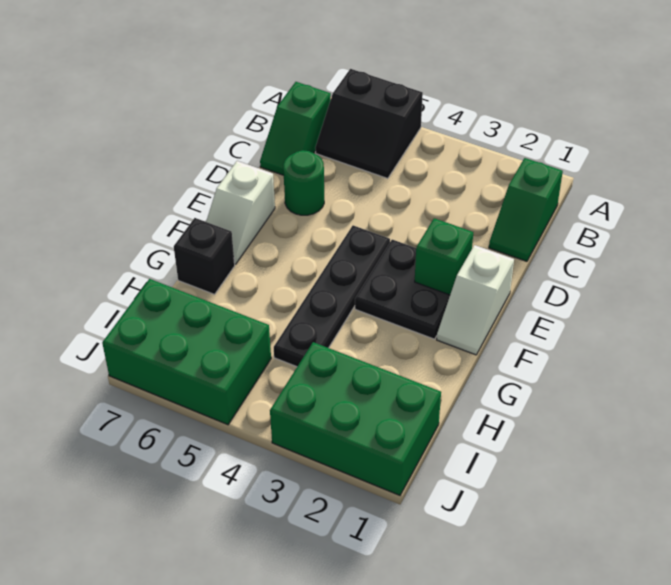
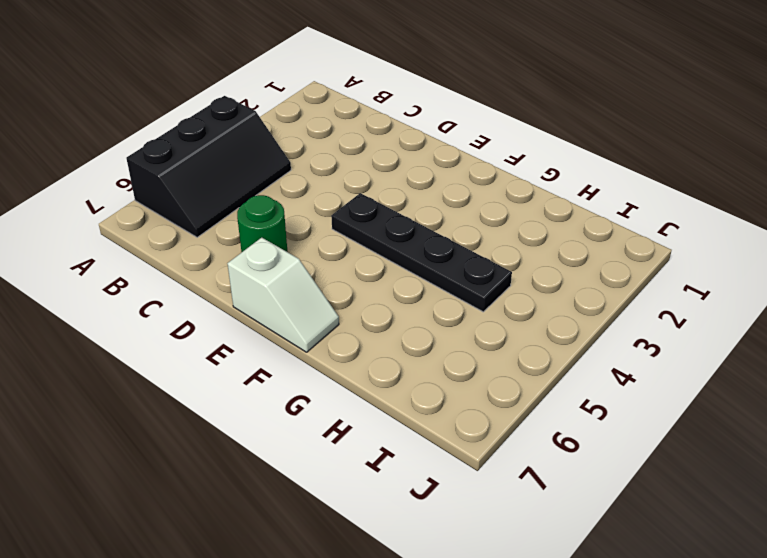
black 2x3 slope [126,96,291,237] -> black 2x2 slope [315,69,423,179]
none -> green 1x2 slope [489,158,563,261]
none -> green 1x2 slope [260,82,331,175]
none -> white 1x2 slope [437,245,514,355]

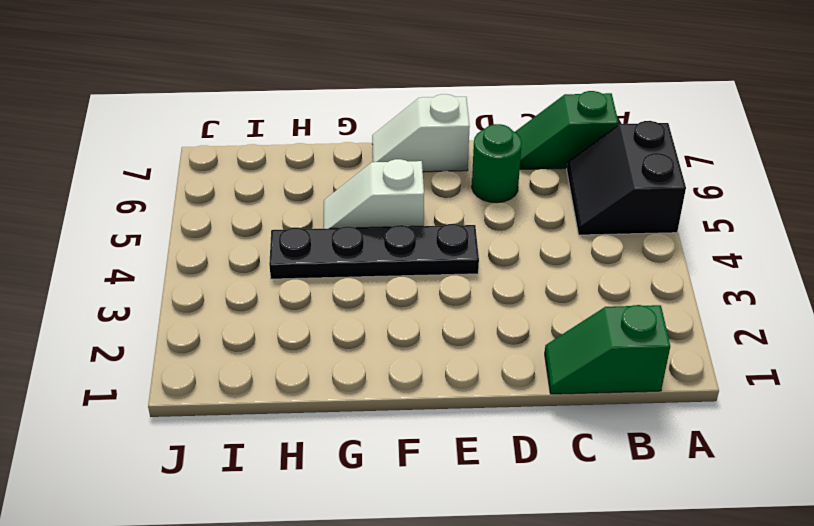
white 1x2 slope [323,159,424,229] -> white 1x2 slope moved to [437,245,514,355]
none -> black 2x2 plate [355,240,450,339]
none -> black 1x1 brick [174,218,235,294]
none -> green 2x3 brick [270,342,441,495]

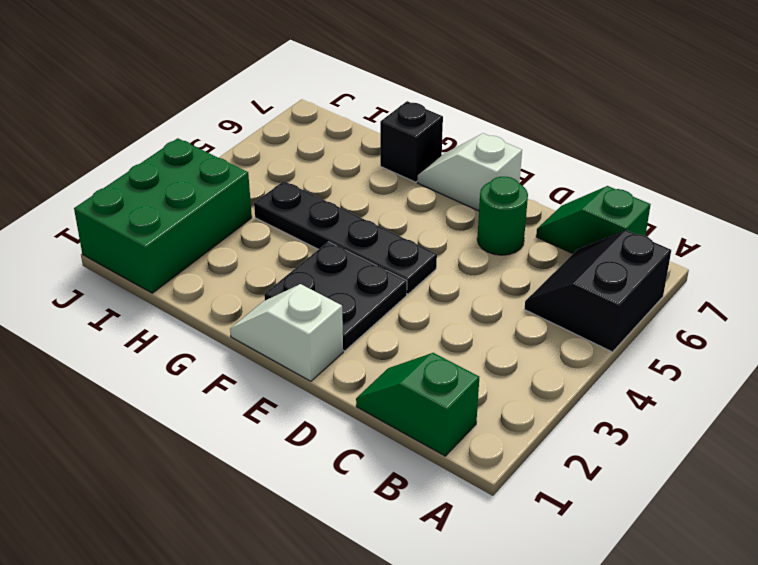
none -> green 2x3 brick [102,279,271,425]
none -> green 1x1 brick [415,218,473,295]

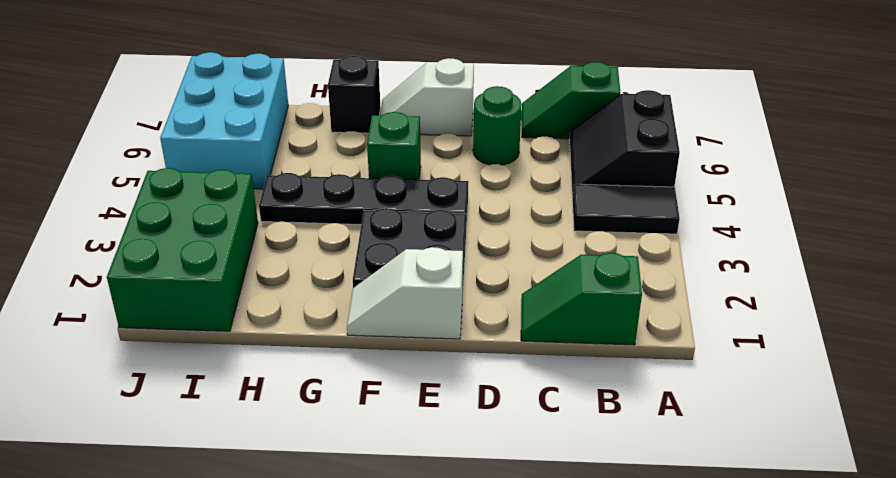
black 1x2 tile [573,184,680,234] -> none
green 1x1 brick [367,112,421,180] -> green 1x1 brick moved to [415,218,473,295]
cyan 2x3 brick [160,52,288,189] -> green 2x3 brick [102,279,271,425]

